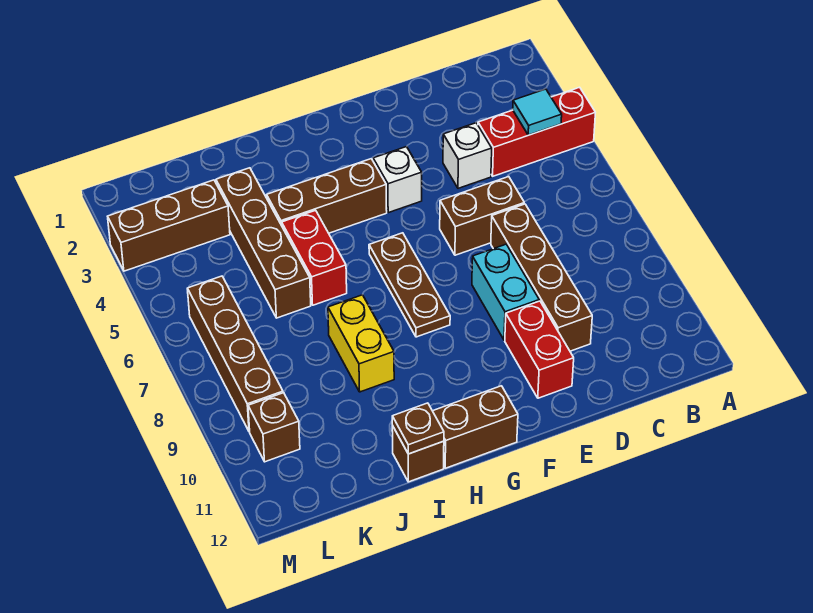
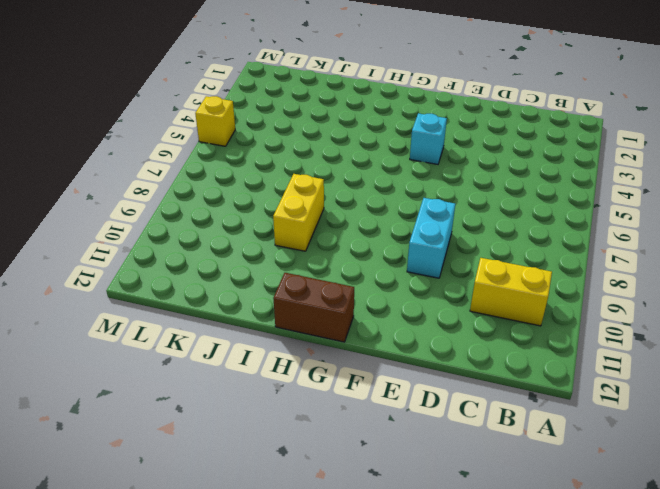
yellow 1x2 brick [470,258,552,326] -> none
cyan 1x1 brick [410,113,447,164] -> white 1x1 brick [373,147,422,213]
yellow 1x1 brick [195,96,235,146] -> none
none -> red 1x3 brick [478,87,596,176]
none -> white 1x1 brick [443,123,492,188]
none -> brown 1x2 brick [440,177,524,255]

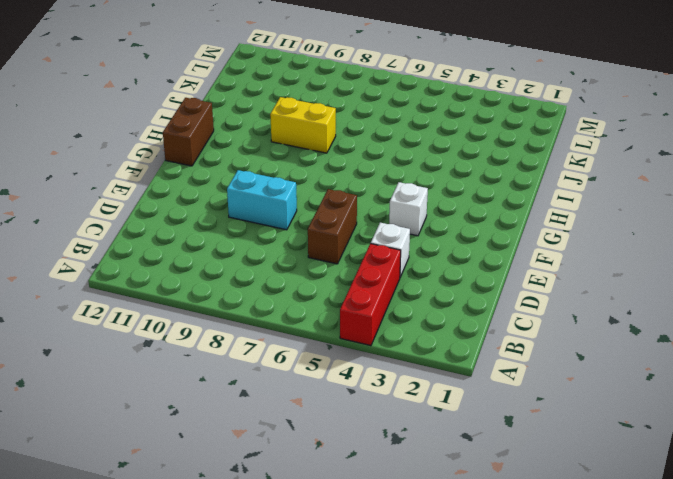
none -> brown 1x4 brick [491,204,592,351]
none -> red 1x2 brick [505,301,574,398]
none -> brown 1x3 brick [267,159,387,233]

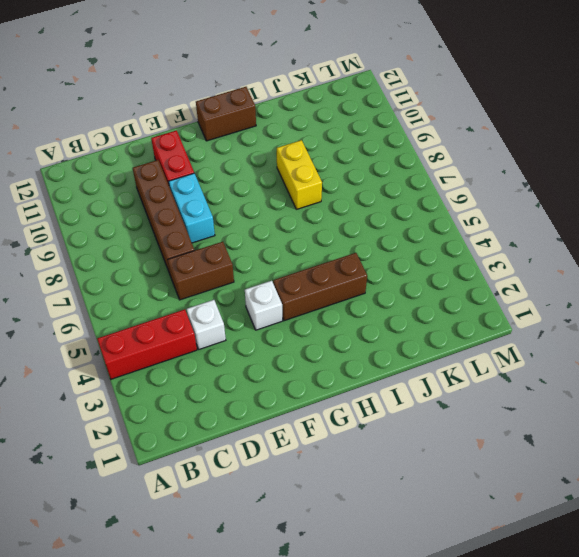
none -> brown 1x3 plate [369,233,450,337]
none -> red 1x2 brick [282,210,347,305]
none -> brown 1x1 brick [392,426,444,482]

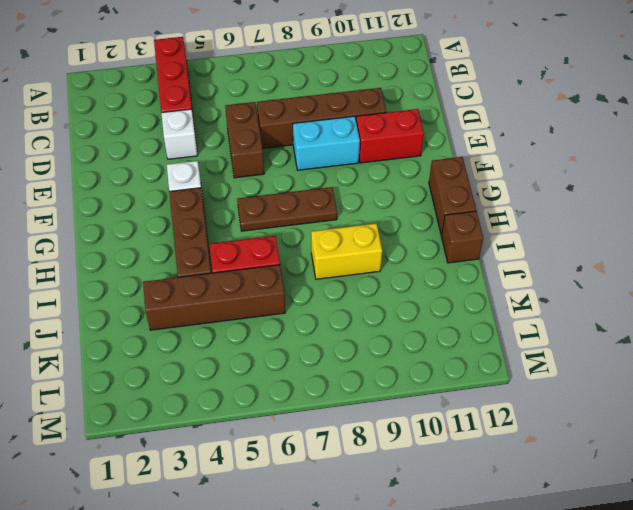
none -> brown 1x3 brick [107,180,230,271]
none -> brown 1x4 brick [187,276,283,432]
none -> brown 1x1 brick [248,393,300,462]

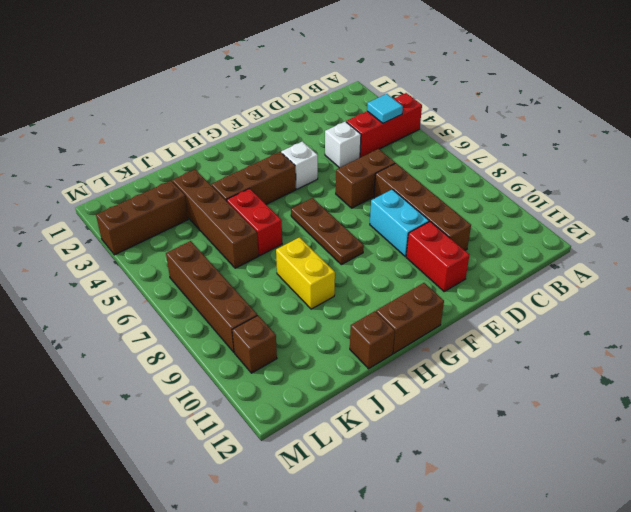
none -> brown 1x1 plate [392,403,444,454]

